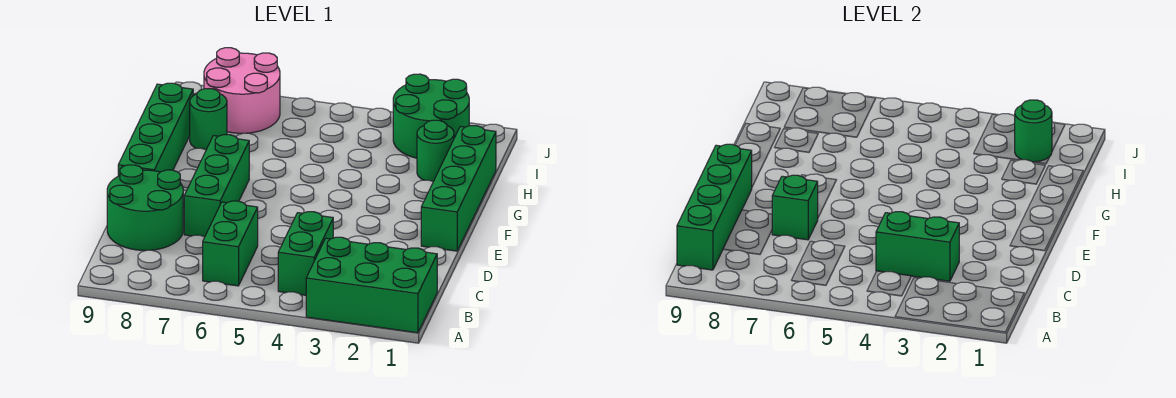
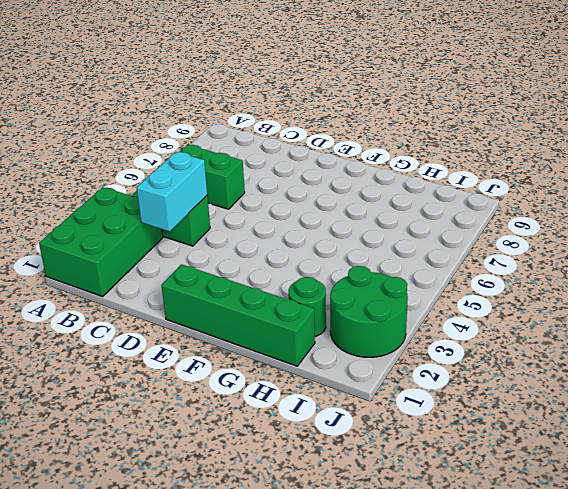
cyan 1x2 brick [137,152,207,232] -> green 1x2 brick [876,212,959,281]
none -> green 2x2 round brick [107,165,183,250]
none -> green 1x3 brick [184,135,249,237]
none -> green 1x4 brick [118,83,193,176]

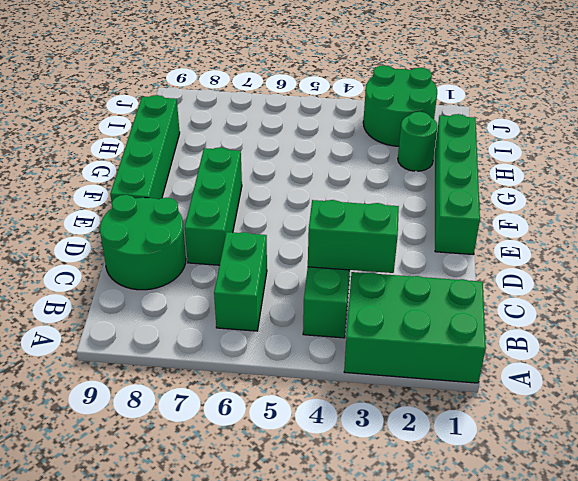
none -> green 1x1 round brick [190,89,227,150]
none -> pink 2x2 round brick [204,48,280,133]
none -> green 1x4 brick [677,144,752,270]

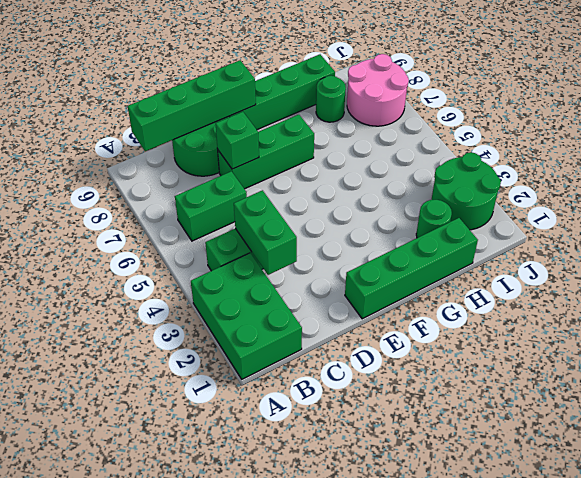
none -> green 1x1 round brick [1015,100,1052,162]

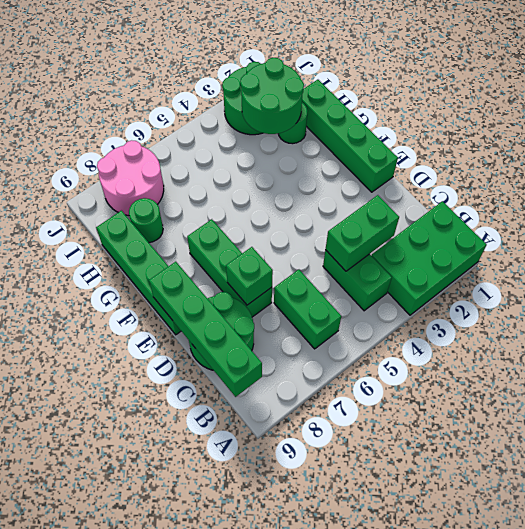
green 2x2 round brick [240,58,304,134] -> green 1x1 round brick [1015,100,1052,162]

